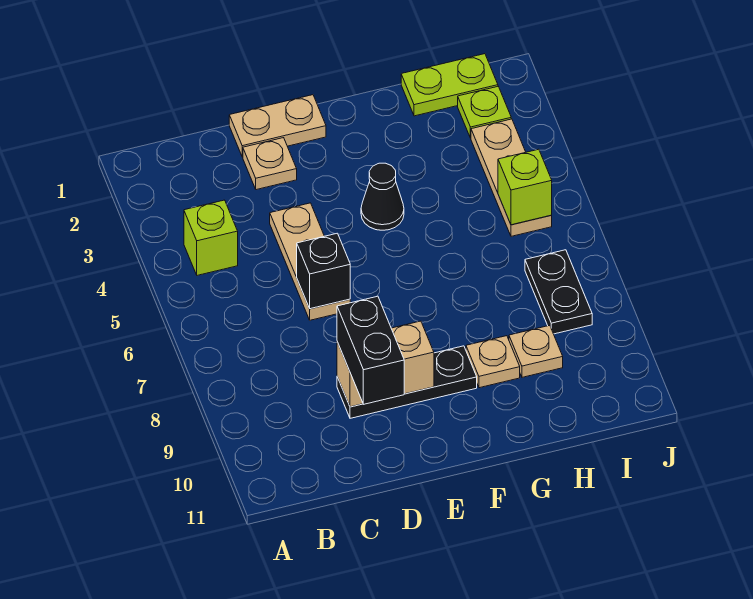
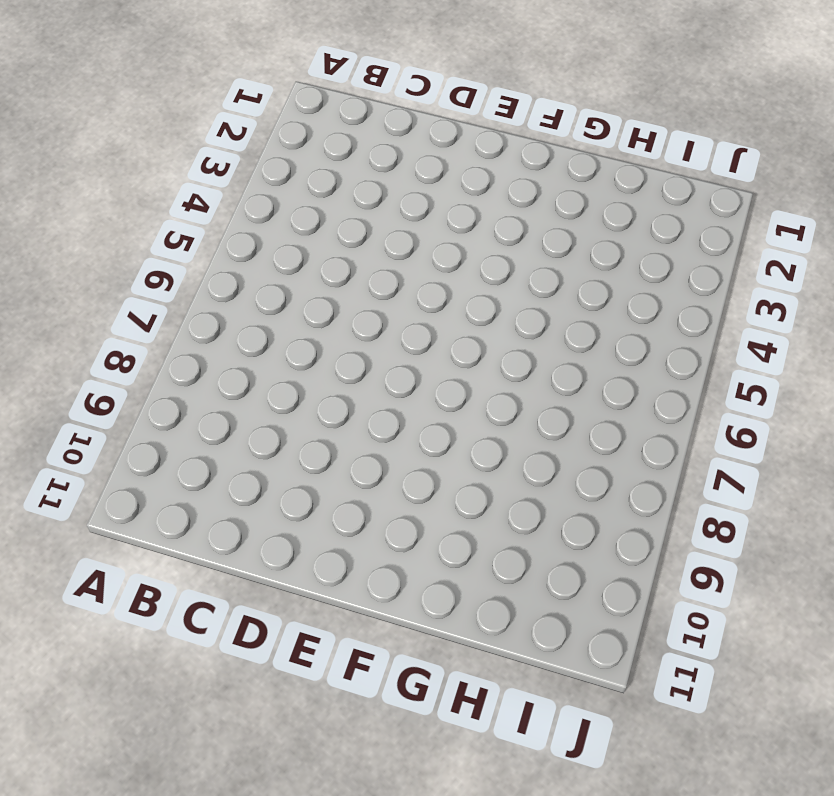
none -> lime 1x1 brick [184,200,238,275]
none -> tan 1x2 plate [229,95,326,157]
none -> tan 1x1 plate [243,138,297,190]

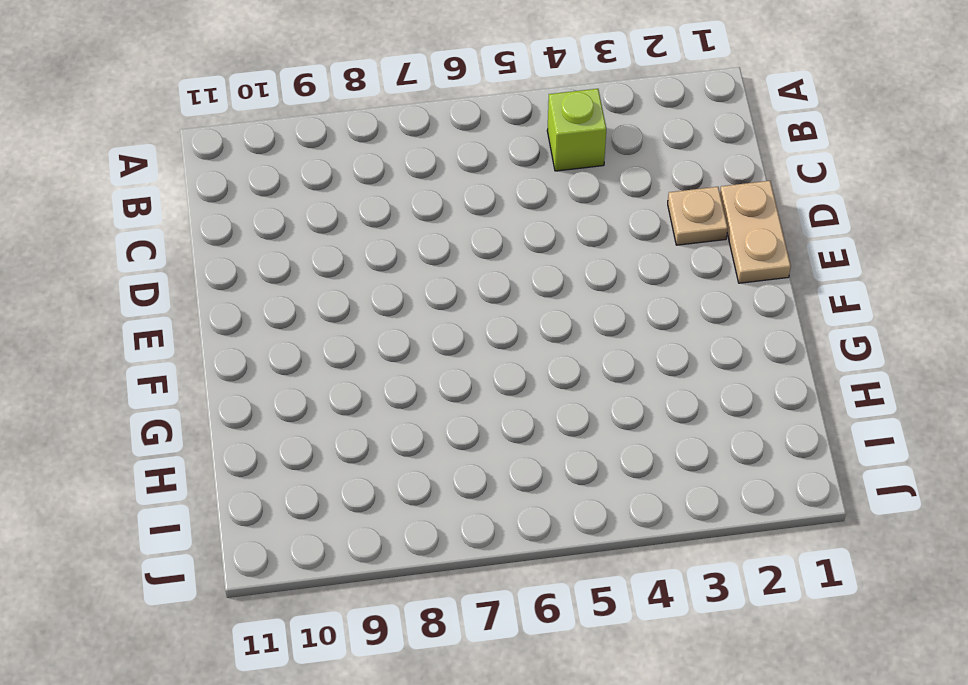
none -> tan 1x3 plate [270,203,350,320]
none -> black 1x3 plate [337,346,477,418]
none -> black 1x1 cone [361,163,404,230]

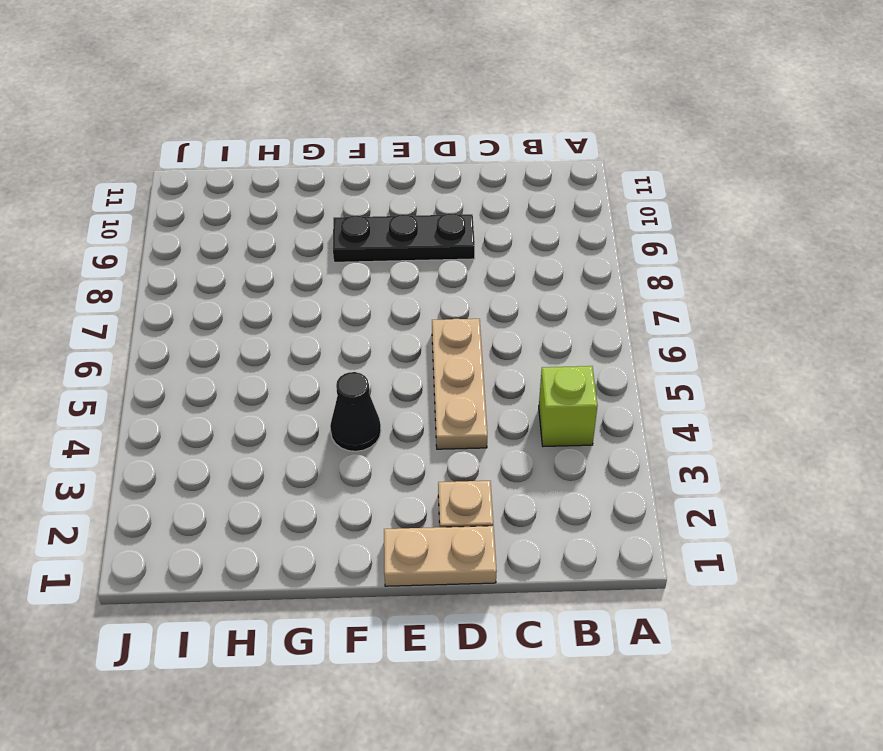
none -> tan 1x1 plate [466,336,520,388]
none -> lime 1x2 plate [401,54,498,116]
none -> tan 1x1 plate [509,325,563,377]

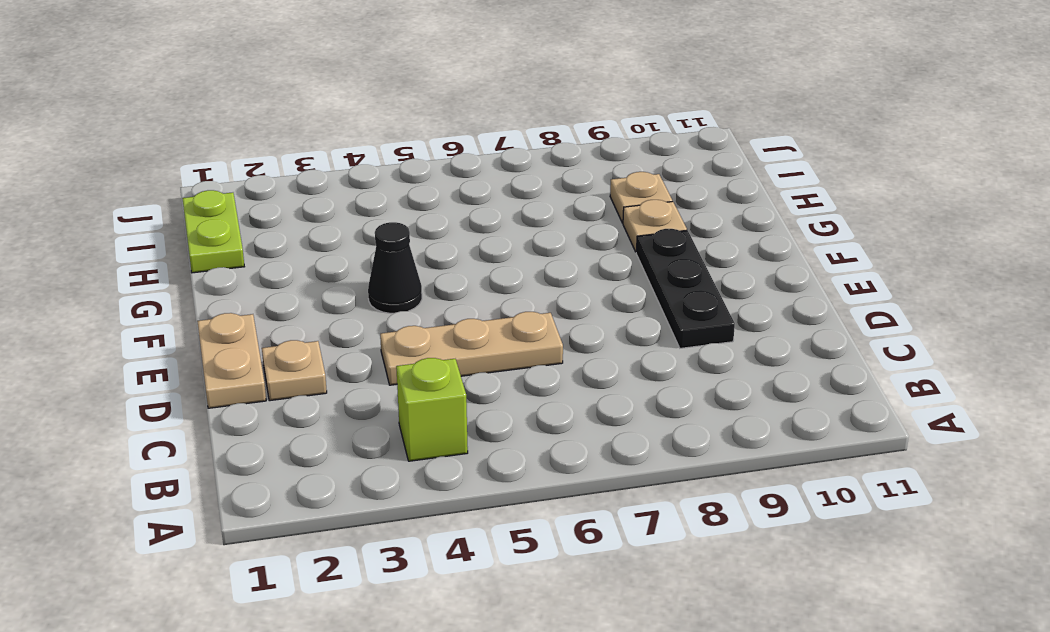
none -> lime 1x1 plate [458,87,511,138]
none -> tan 1x3 plate [471,119,552,236]
none -> black 1x2 plate [525,250,592,334]

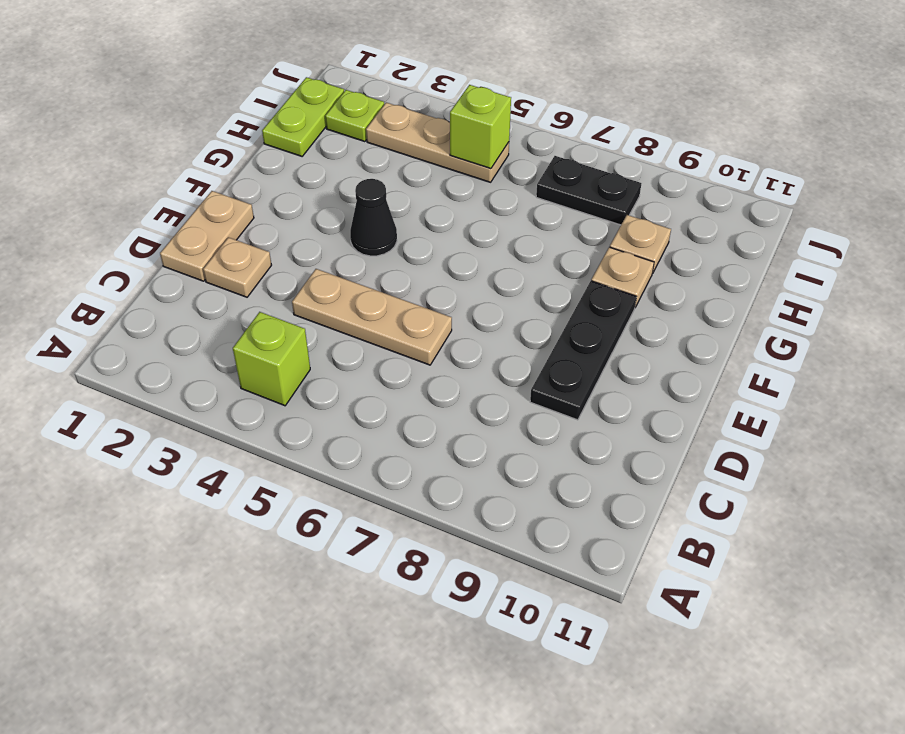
none -> black 1x1 brick [297,233,350,309]
none -> tan 1x2 brick [337,321,434,407]
none -> black 1x2 brick [337,296,404,404]

